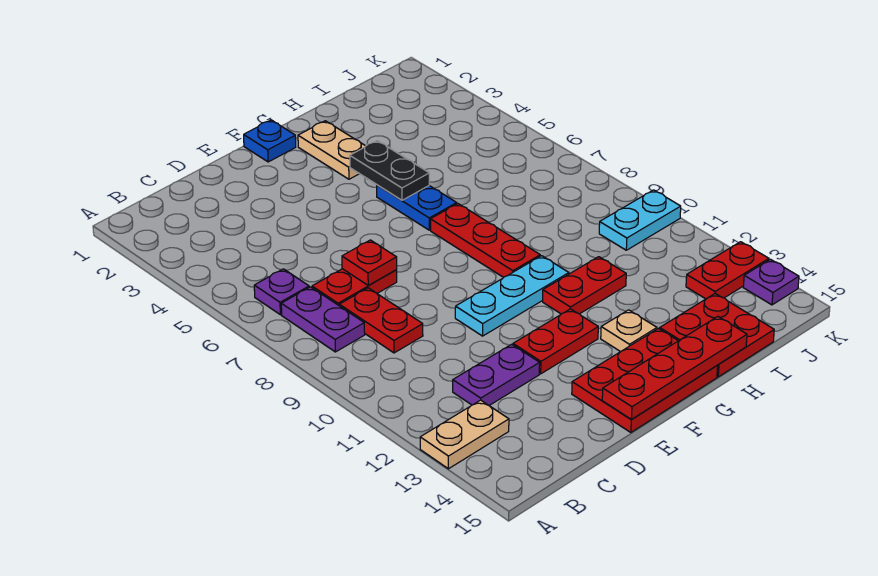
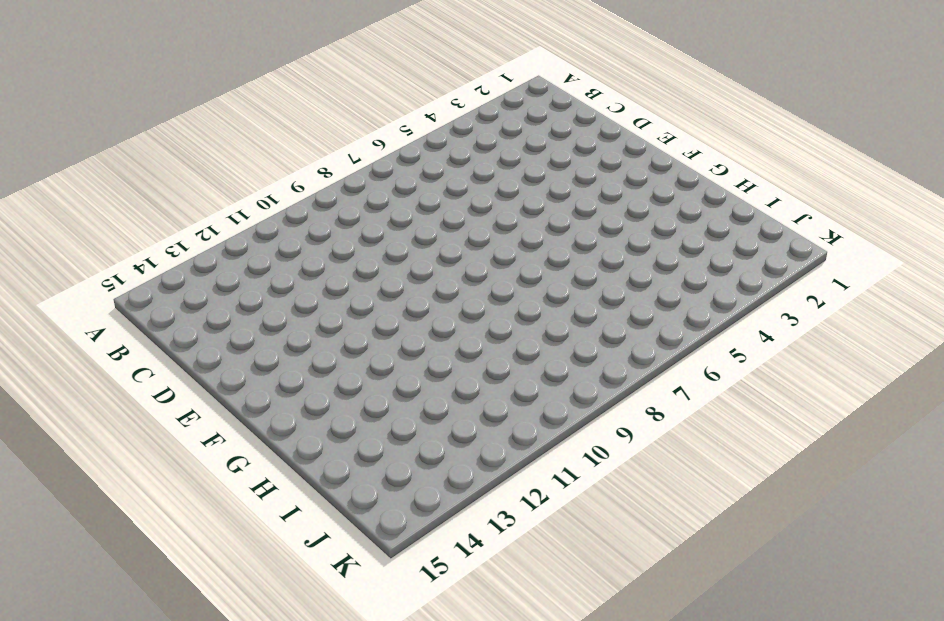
none -> tan 1x2 plate [420,400,509,469]
none -> purple 1x1 plate [254,269,309,315]
none -> purple 1x2 plate [281,287,365,352]

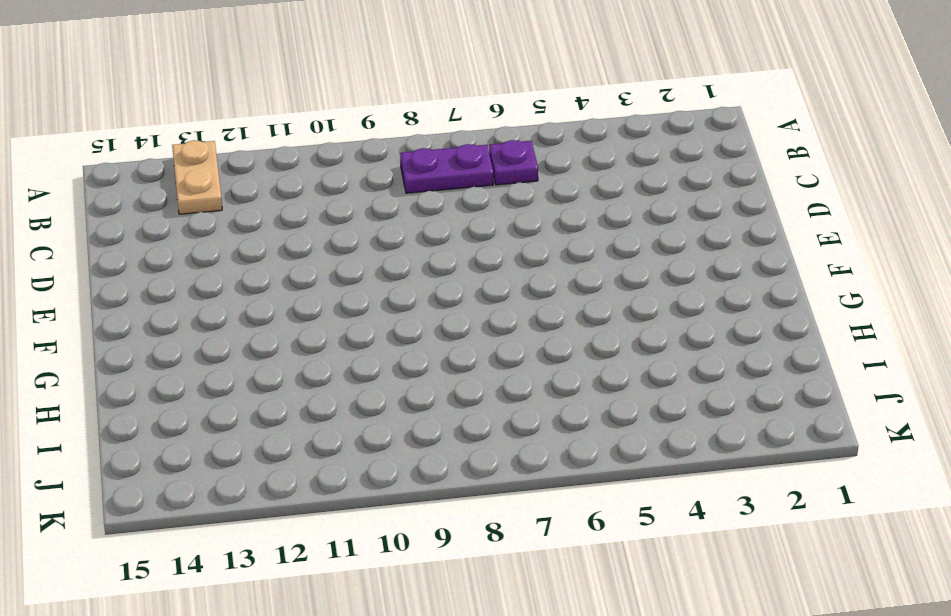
none -> red 1x2 plate [312,269,397,305]
none -> red 1x2 plate [339,288,423,353]
none -> purple 1x2 plate [453,344,540,405]

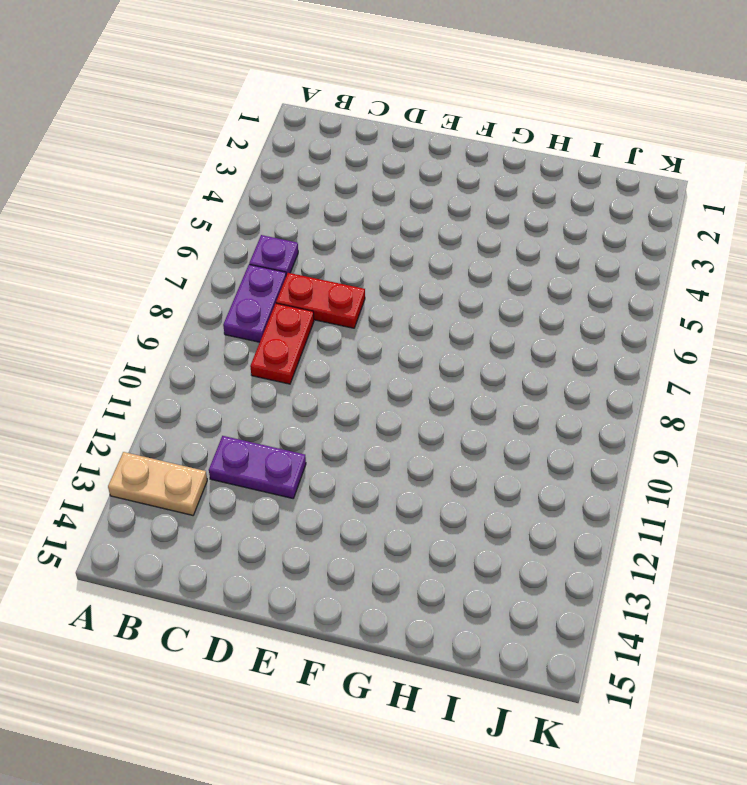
none -> cyan 1x3 plate [455,256,569,336]
none -> red 1x2 plate [513,309,598,374]
none -> red 2x3 plate [572,329,718,432]

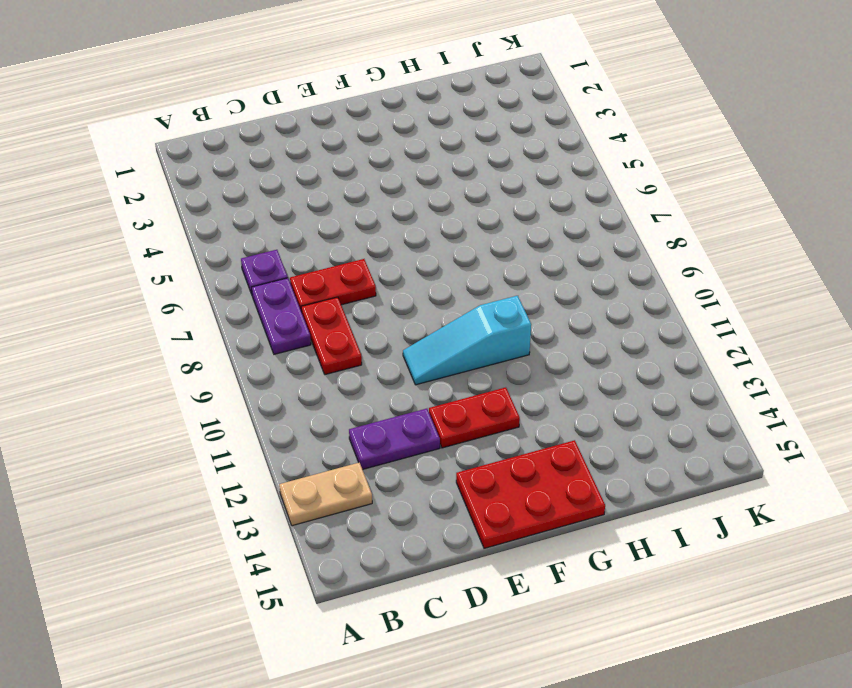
cyan 1x3 slope [403,296,531,385] -> cyan 1x3 plate [455,256,569,336]
none -> blue 1x1 plate [244,120,296,162]
none -> tan 1x2 plate [298,121,365,179]
none -> blue 1x2 plate [377,185,457,230]

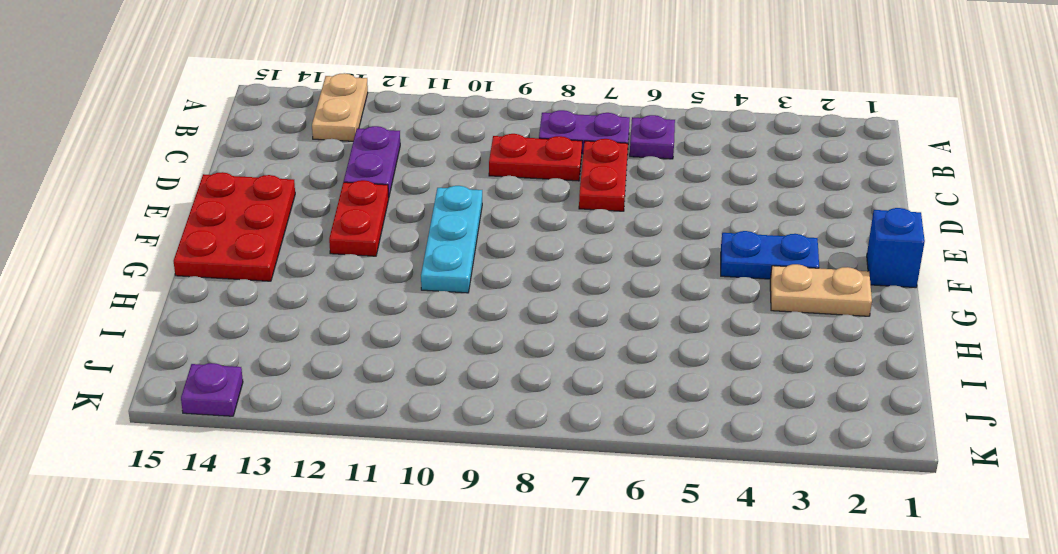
blue 1x1 brick [867,208,925,288] -> blue 1x1 plate [244,120,296,162]
blue 1x2 plate [721,231,819,279] -> blue 1x2 plate moved to [377,185,457,230]
none -> red 1x3 plate [431,204,540,277]
none -> red 1x2 plate [543,257,626,314]
none -> tan 1x1 plate [601,310,657,352]

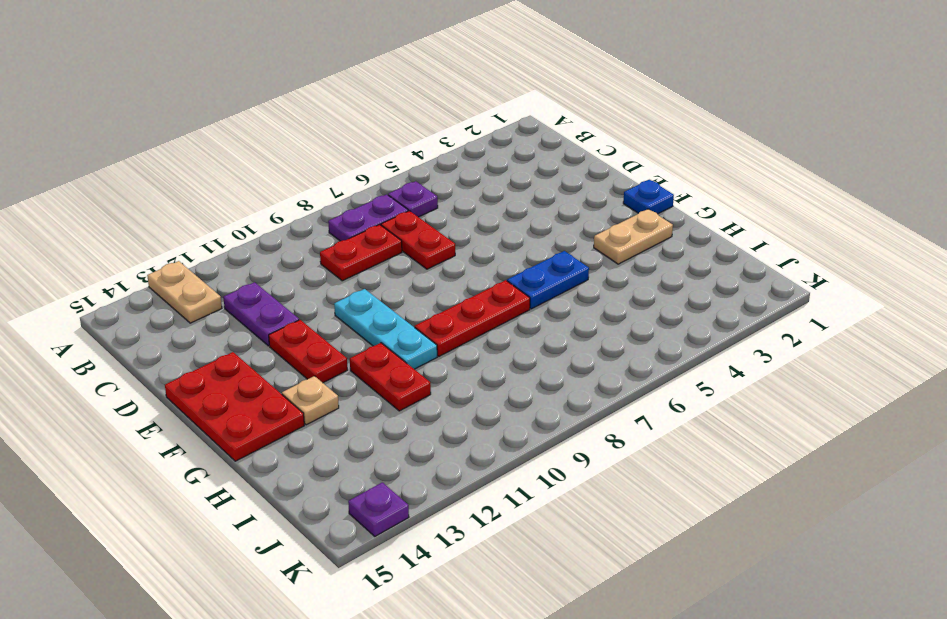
none -> red 2x2 plate [660,294,774,377]
none -> cyan 1x2 plate [599,190,681,250]
none -> red 1x2 plate [686,242,769,299]

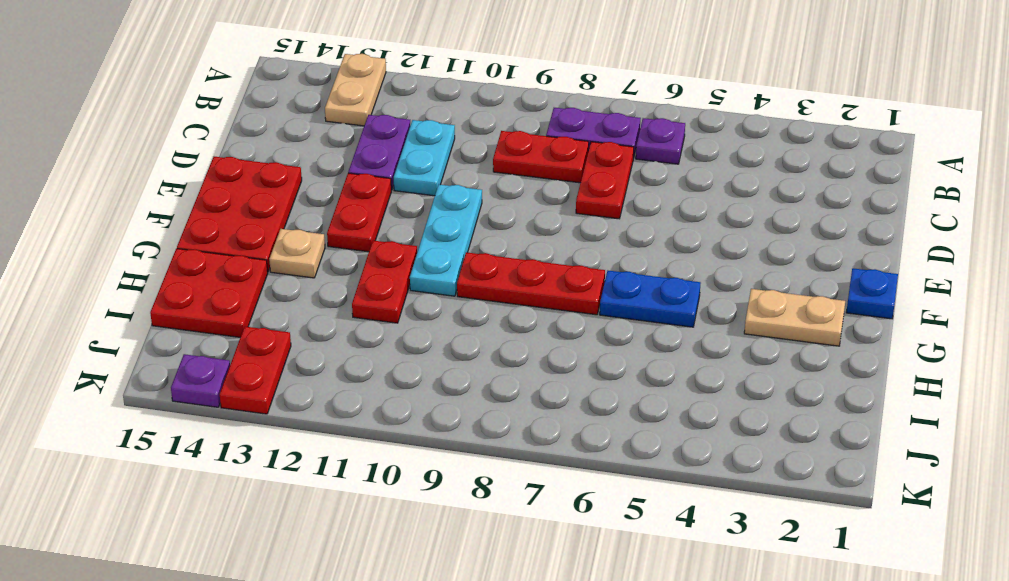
cyan 1x2 plate [394,120,455,196] -> cyan 1x2 plate moved to [599,190,681,250]
none -> red 1x1 plate [342,240,397,286]
none -> red 1x4 plate [602,317,747,419]
none -> black 1x2 plate [350,141,429,200]

